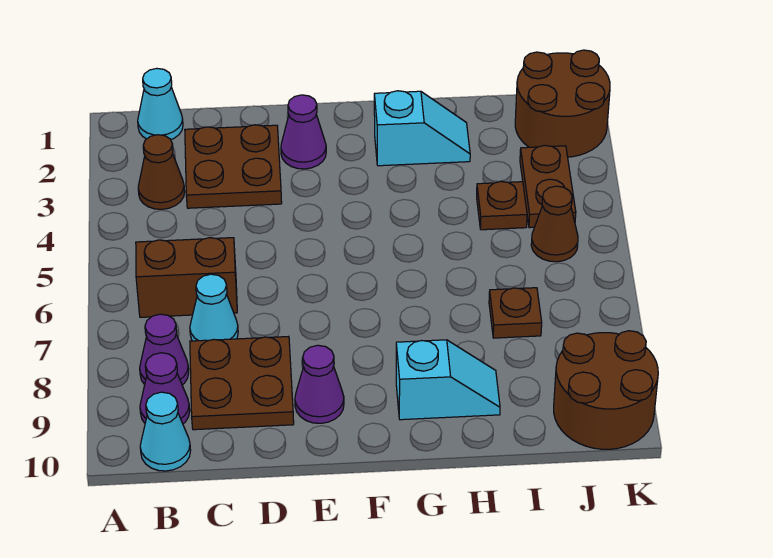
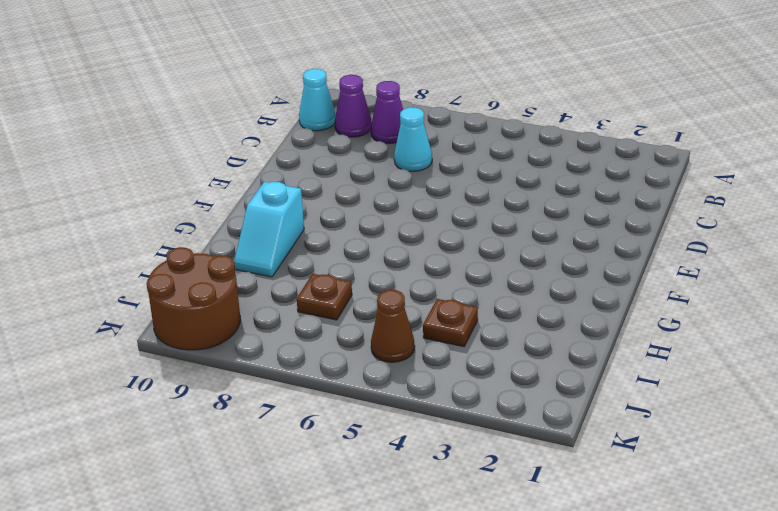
none -> cyan 1x1 cone [138,68,183,140]
none -> brown 1x1 cone [138,135,185,209]
none -> brown 1x2 brick [136,238,237,317]

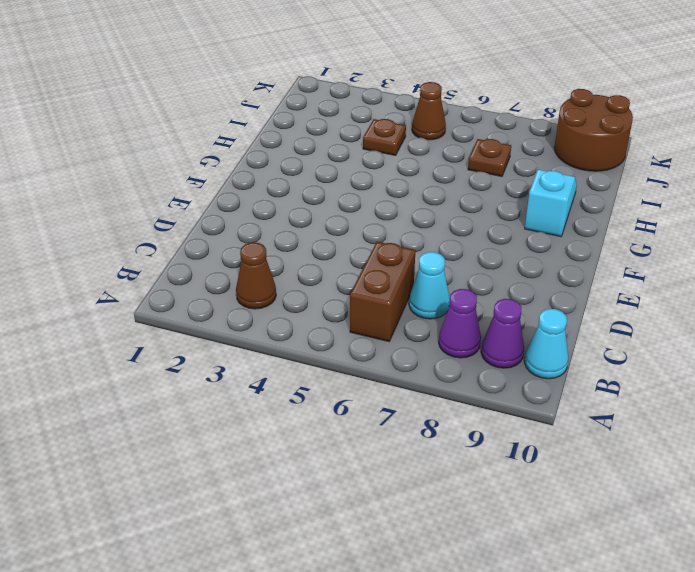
none -> cyan 1x1 cone [138,68,183,140]
none -> brown 2x2 plate [185,125,282,208]
none -> brown 2x2 plate [190,336,294,430]

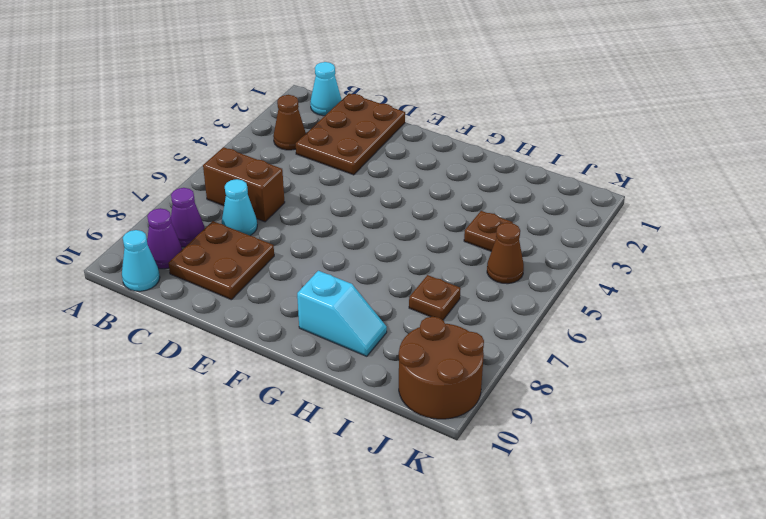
brown 2x3 plate [296,93,405,175] -> brown 2x2 plate [185,125,282,208]
none -> purple 1x1 cone [281,95,326,169]
none -> purple 1x1 cone [295,345,344,423]
none -> cyan 1x2 slope [374,91,470,166]

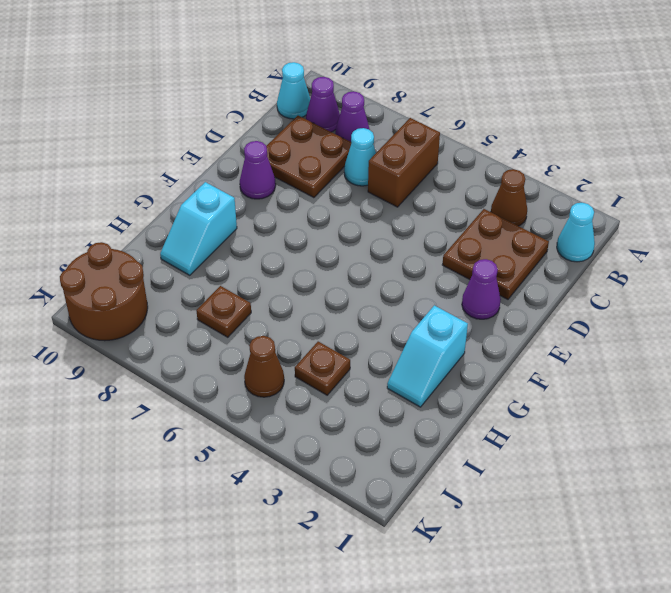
none -> brown 2x2 round brick [515,50,610,157]
none -> brown 1x2 plate [520,145,576,228]

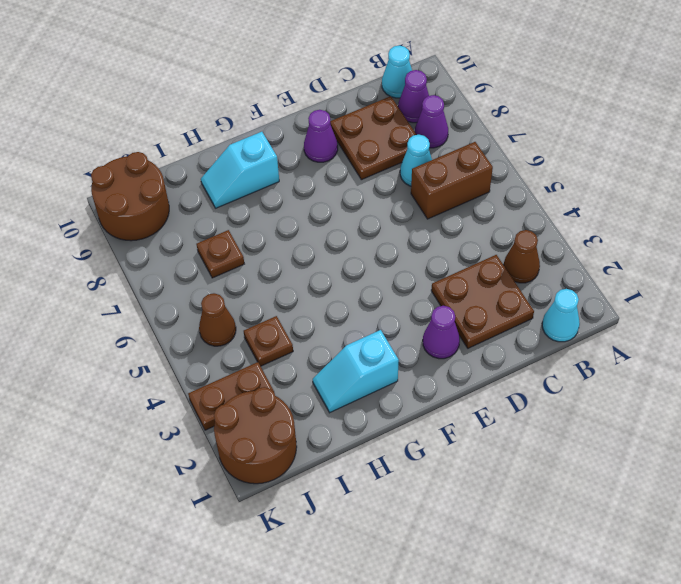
brown 1x2 plate [188,362,274,430] -> brown 1x2 plate turned to [520,145,576,228]

